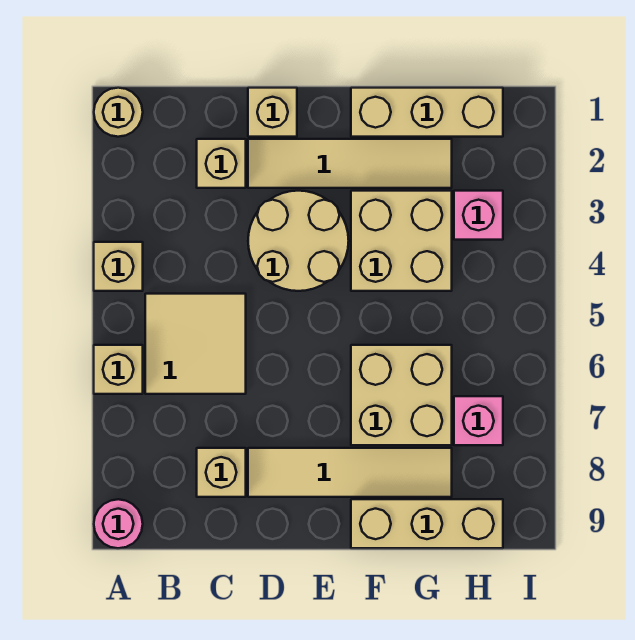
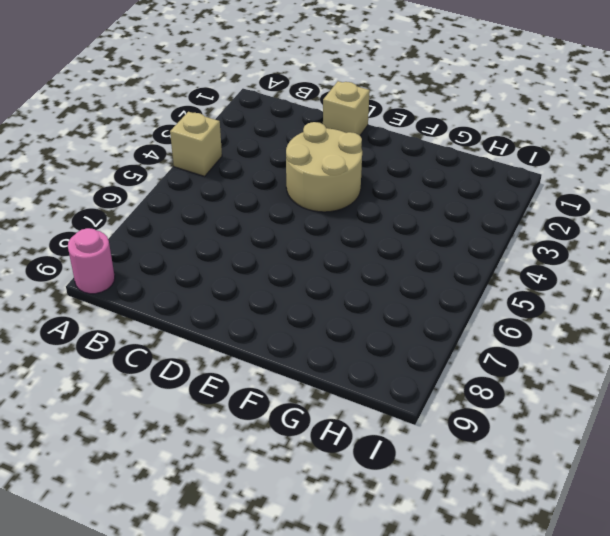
none -> tan 1x1 round brick [94,88,143,137]
none -> tan 1x1 brick [94,345,143,394]
none -> tan 2x2 tile [145,294,246,394]

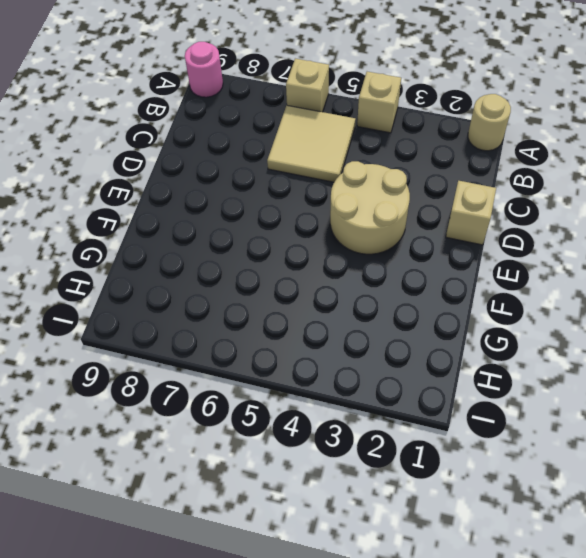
none -> tan 1x1 brick [197,139,246,188]
none -> tan 1x1 brick [197,448,246,497]
none -> tan 1x4 tile [248,139,452,188]

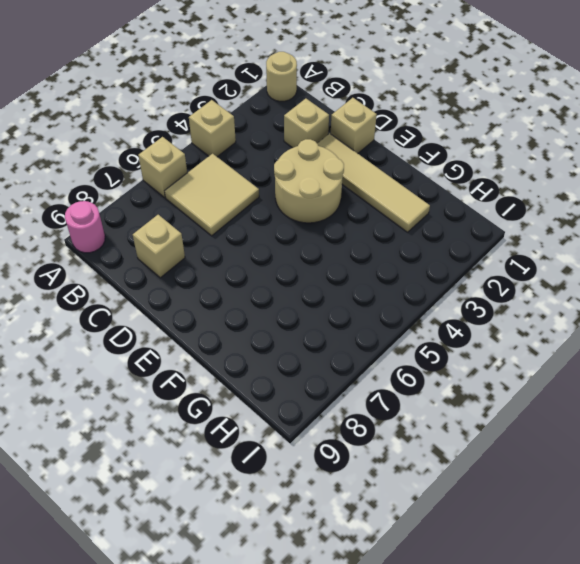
none -> tan 1x4 tile [248,448,452,497]
none -> tan 1x3 brick [351,88,503,137]
none -> tan 2x2 brick [351,191,452,291]

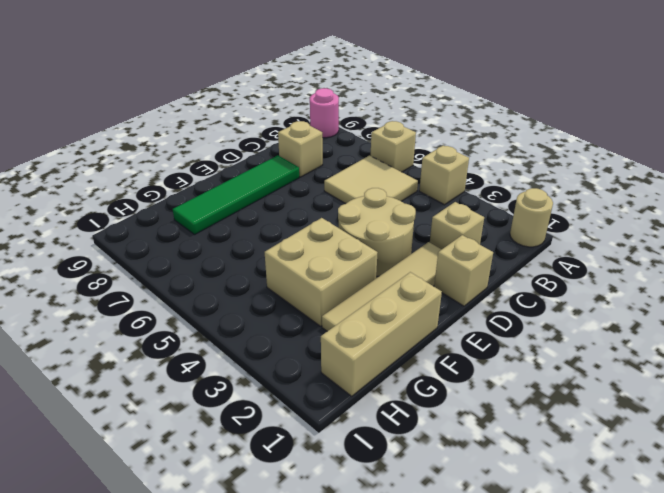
green 1x4 tile [173,155,299,234] -> tan 1x4 tile [248,448,452,497]
none -> tan 2x2 brick [351,345,452,445]
none -> tan 1x3 brick [351,499,503,548]
none -> pink 1x1 brick [454,191,503,240]

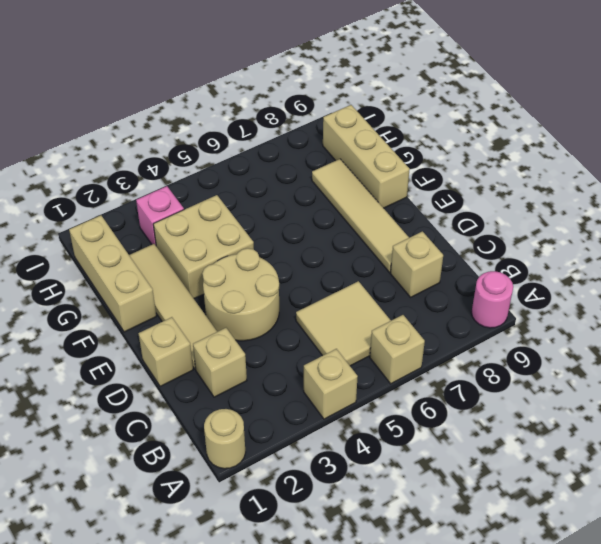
none -> tan 2x2 brick [351,345,452,445]
none -> pink 1x1 brick [454,396,503,445]

